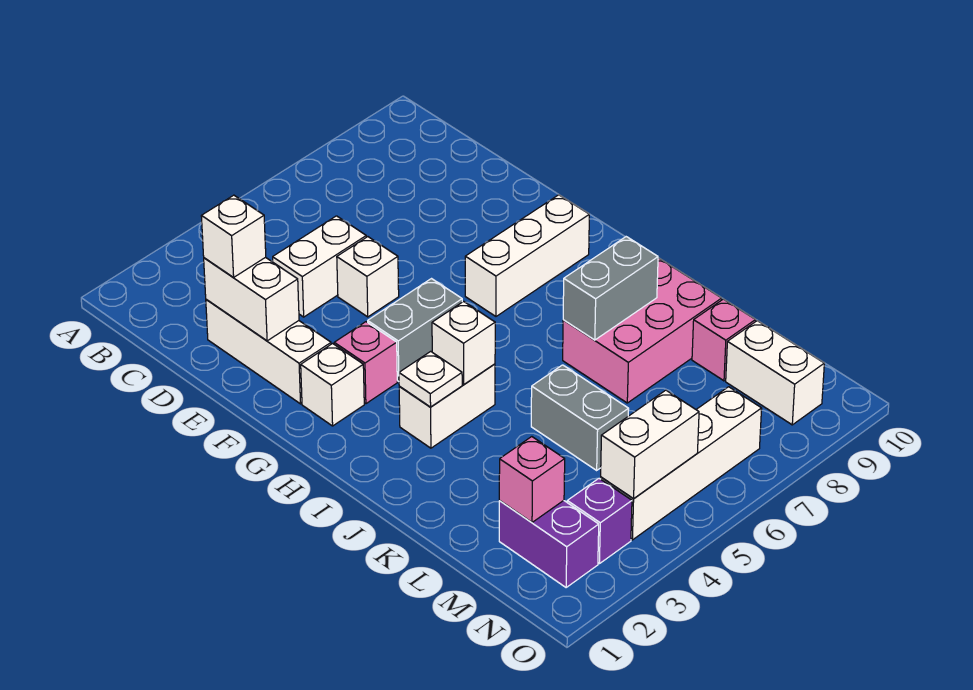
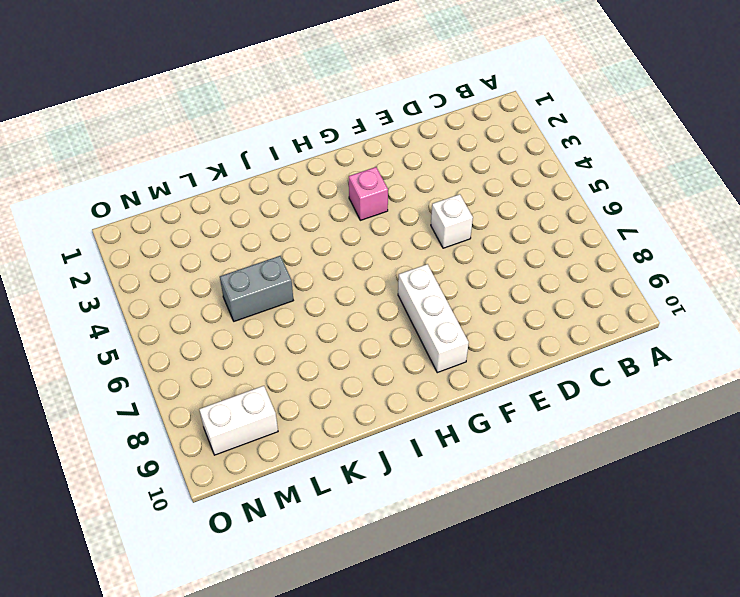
none -> white 1x3 brick [206,300,331,404]
none -> white 1x2 brick [273,216,366,317]
none -> white 1x1 brick [301,343,364,426]

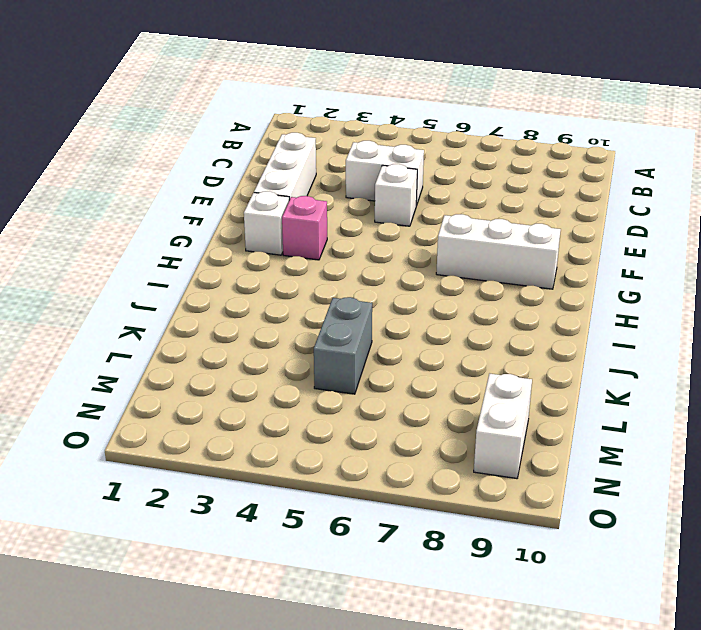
none -> grey 1x2 brick [368,279,462,381]
none -> white 1x2 brick [399,364,495,448]
none -> pink 2x3 brick [563,258,722,403]

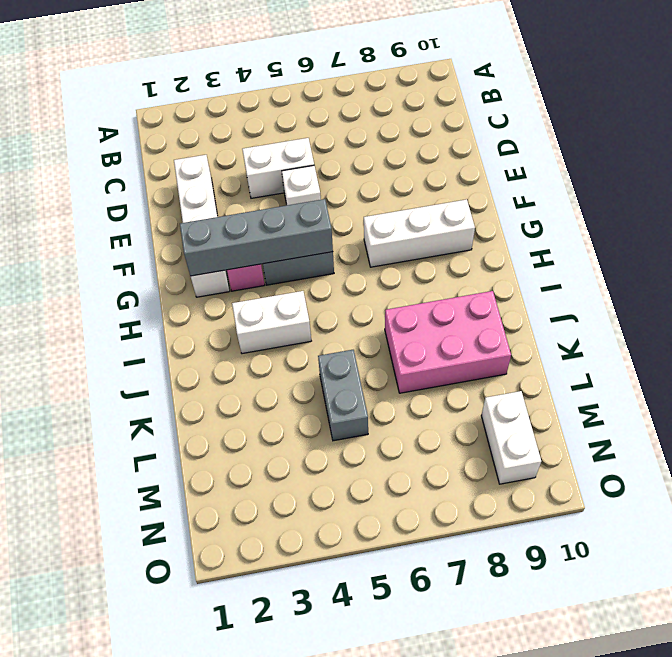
grey 1x4 brick [180,199,333,276] -> none
none -> pink 1x1 brick [692,299,756,381]
none -> purple 1x2 brick [499,501,599,588]
none -> purple 1x1 brick [567,478,632,564]

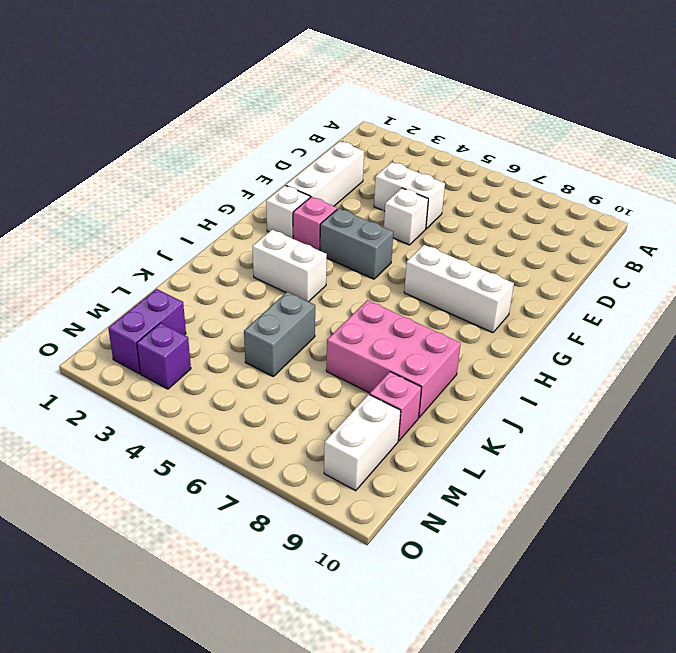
none -> white 1x4 brick [601,387,762,540]
none -> white 1x2 brick [204,257,299,341]
none -> white 1x1 plate [399,351,462,407]

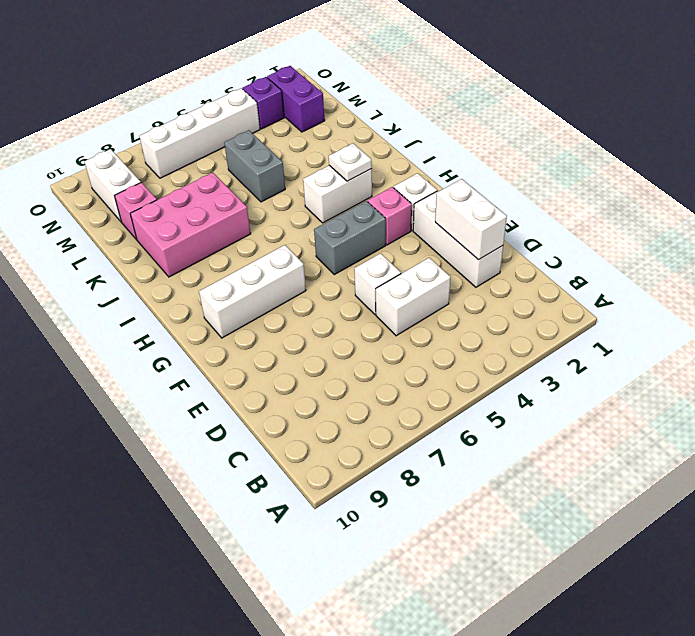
none -> white 1x1 brick [432,301,495,384]
none -> grey 1x2 brick [563,237,658,340]
none -> pink 1x1 brick [499,437,565,522]

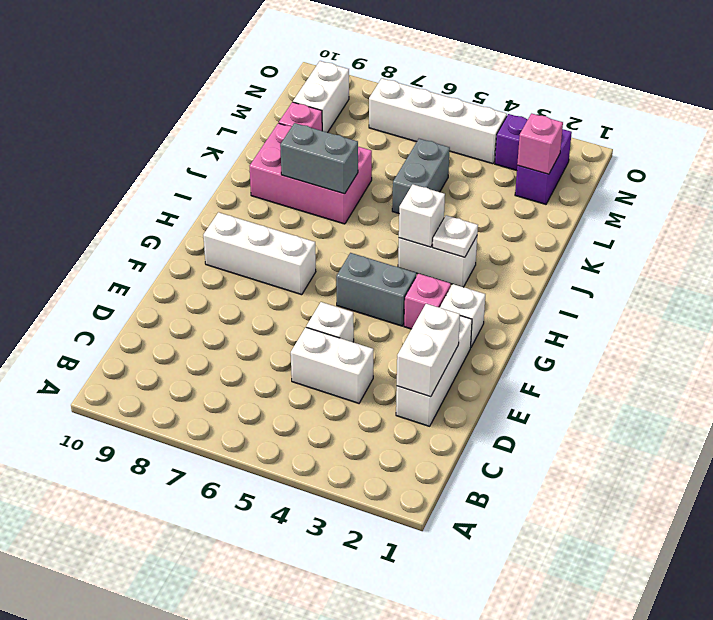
none -> white 1x2 brick [601,390,699,499]
none -> white 1x1 brick [201,195,266,278]

